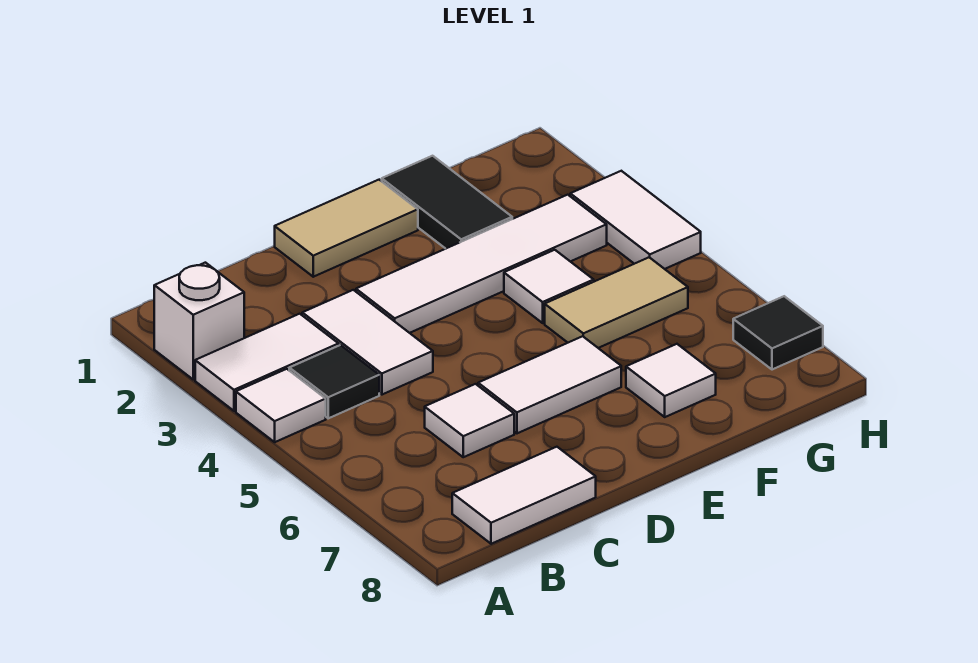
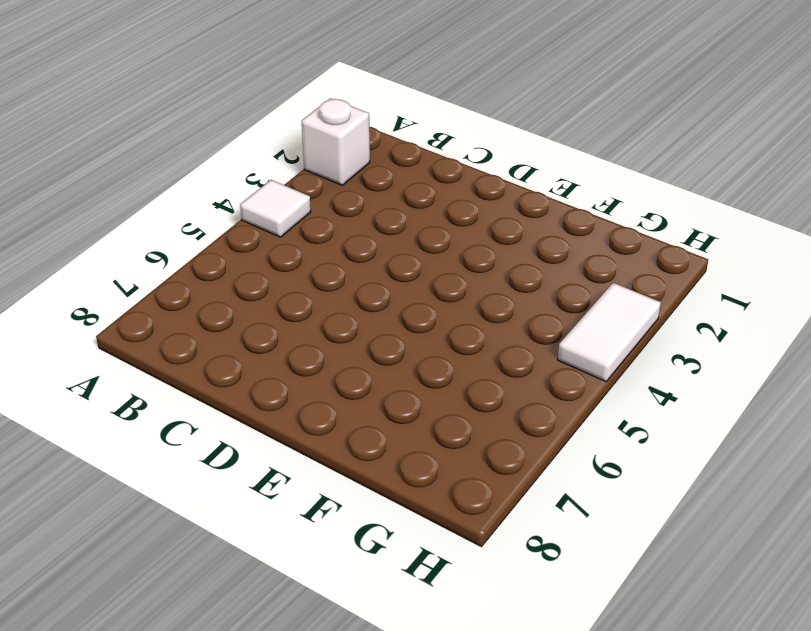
none -> white 1x2 tile [195,314,339,411]
none -> black 1x1 tile [289,345,379,418]
none -> white 1x2 tile [452,447,596,544]

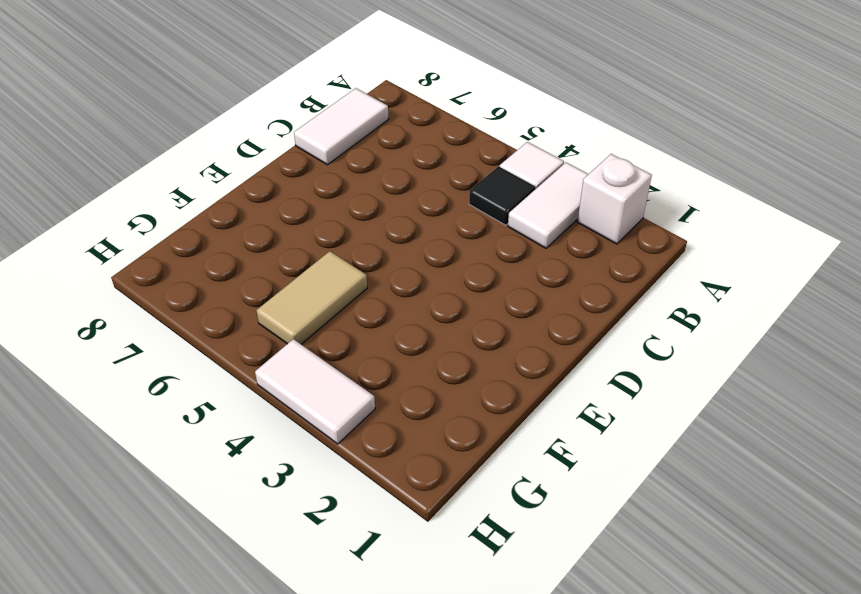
none -> white 1x2 tile [302,290,433,395]
none -> white 1x1 tile [425,384,514,457]
none -> tan 1x2 tile [275,180,418,277]

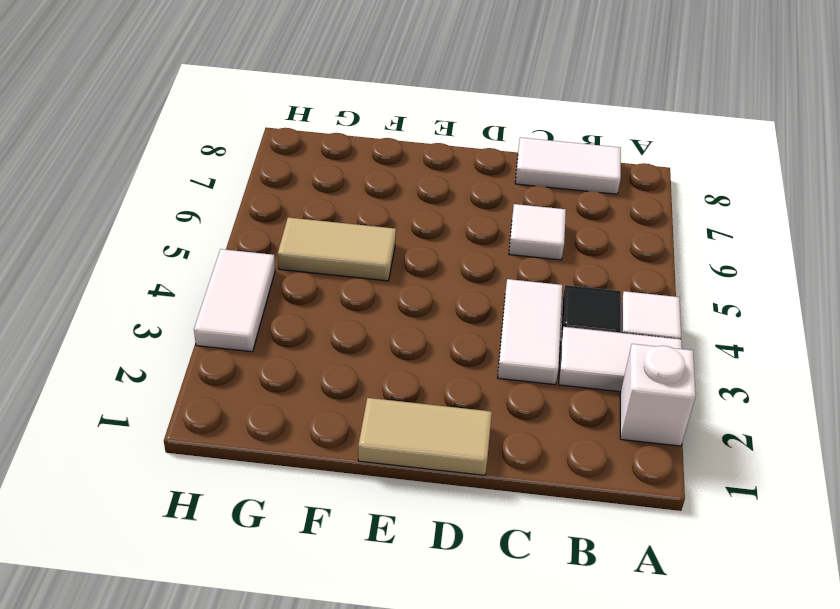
none -> white 1x4 tile [356,195,607,333]
none -> white 1x2 tile [478,336,621,433]
none -> black 1x2 tile [382,156,512,249]

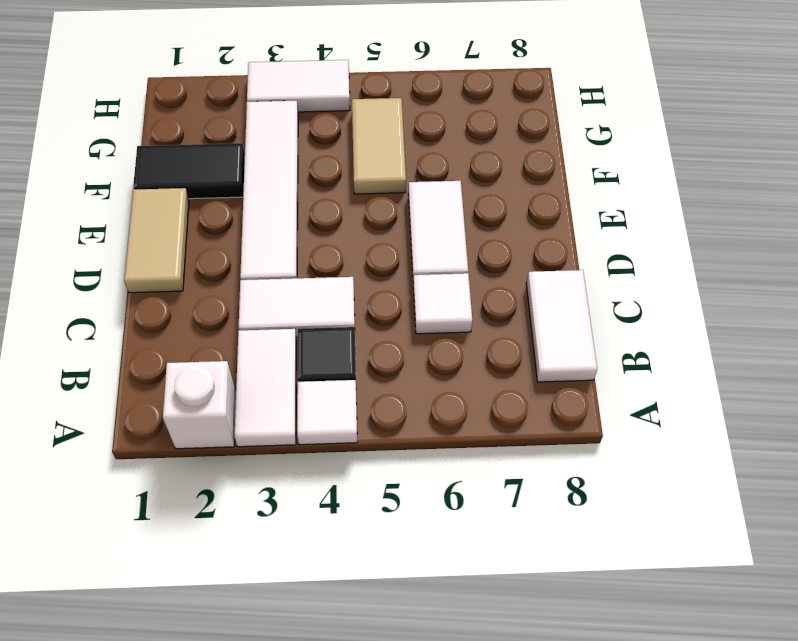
none -> white 1x1 tile [504,250,594,323]
none -> white 1x1 tile [626,344,716,417]
none -> black 1x1 tile [733,296,823,370]

